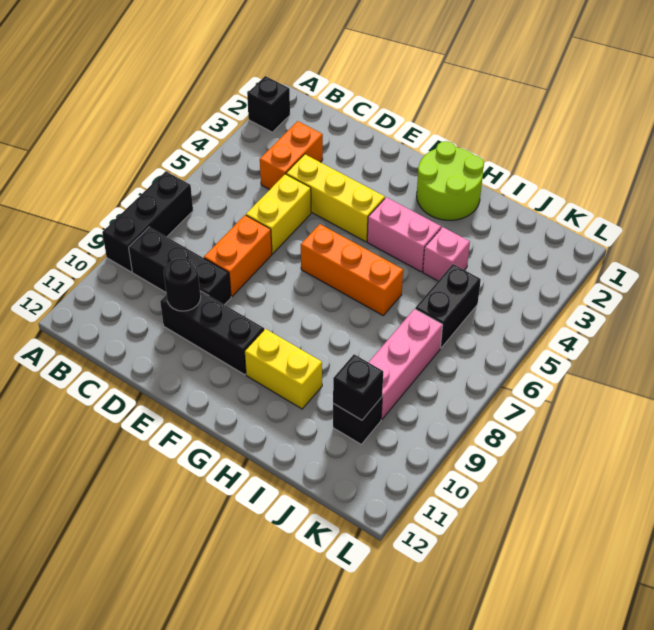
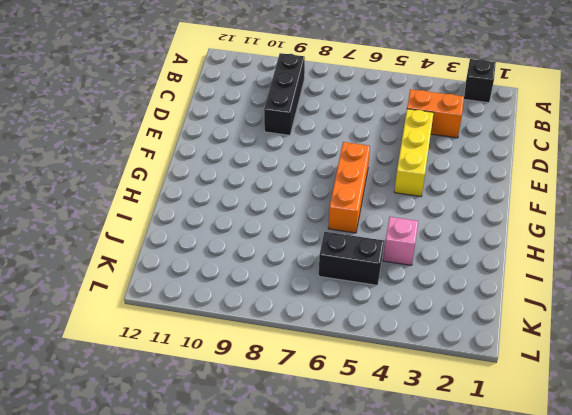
none -> black 1x3 brick [102,171,193,272]
none -> yellow 1x2 brick [246,174,311,254]
none -> orange 1x2 brick [204,215,272,297]

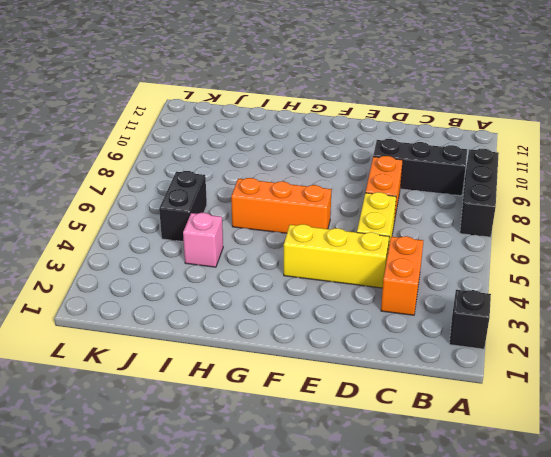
none -> black 1x3 brick [160,291,264,375]
none -> lime 2x2 round brick [417,141,484,220]
none -> pink 1x2 brick [367,197,441,272]

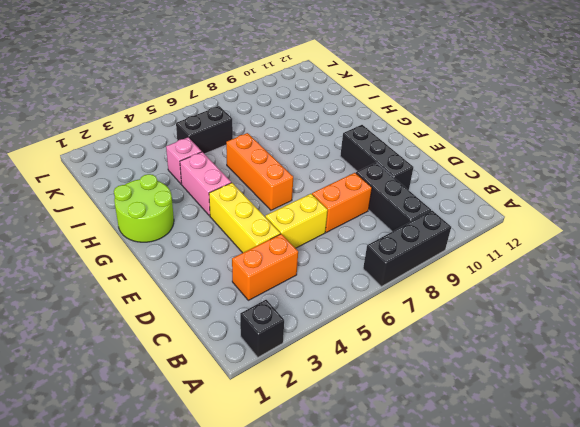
none -> yellow 1x2 brick [245,329,322,409]
none -> pink 1x3 brick [369,309,443,419]
none -> black 1x1 brick [333,397,382,444]

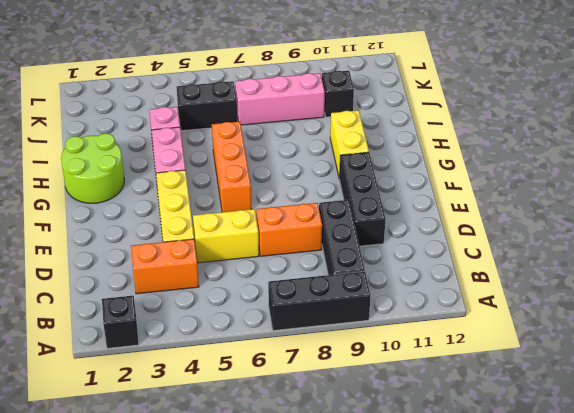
none -> black 1x1 round brick [164,258,201,311]
none -> black 1x1 brick [333,354,383,420]

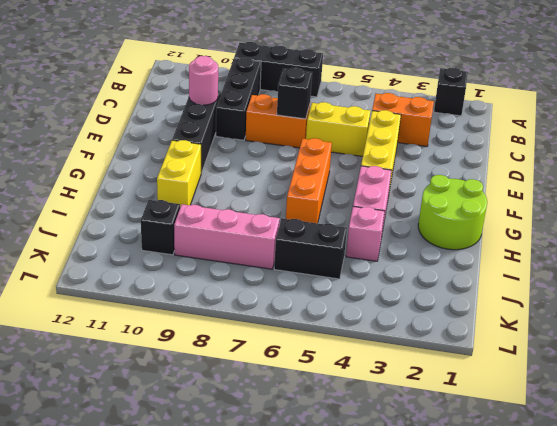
black 1x1 brick [277,68,312,119] -> black 1x1 brick moved to [333,354,383,420]
pink 1x1 round brick [189,56,218,105] -> black 1x1 round brick [164,258,201,311]

